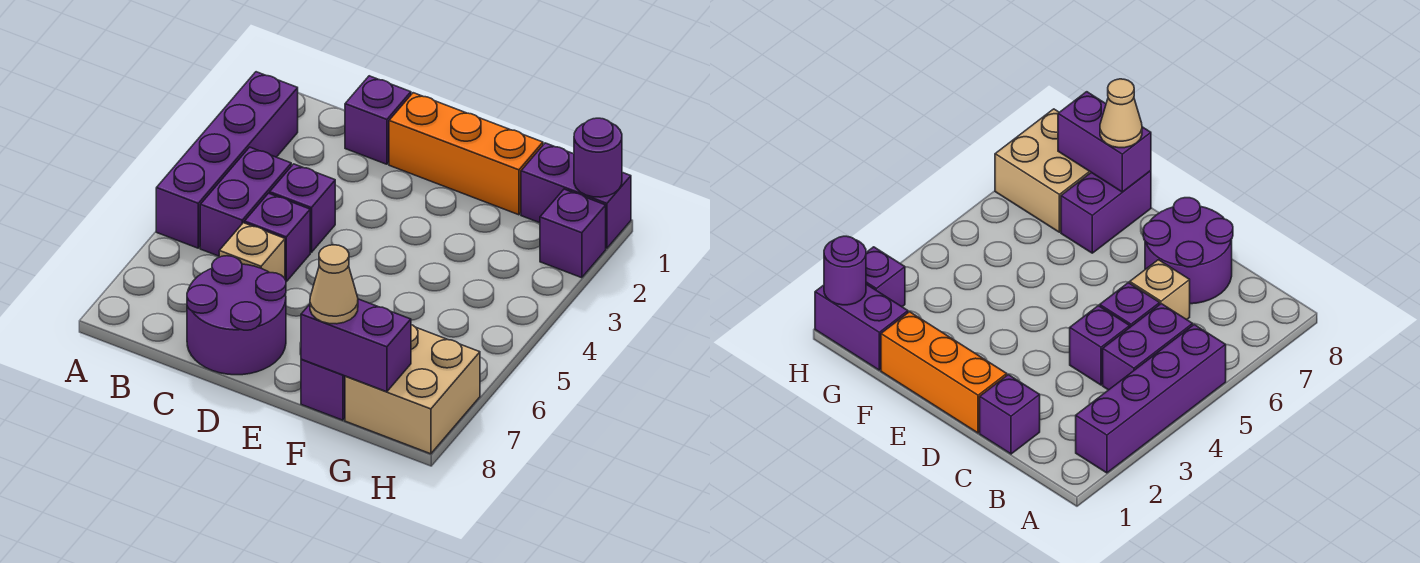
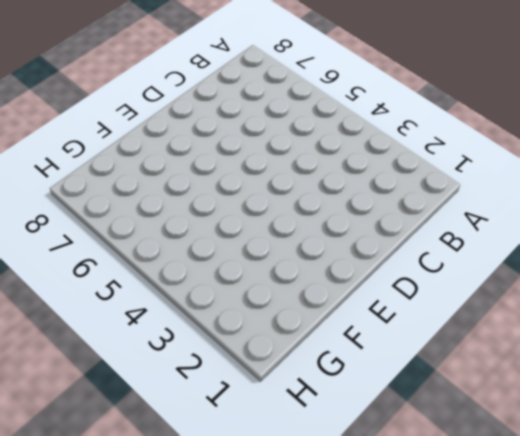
none -> purple 1x4 brick [156,72,298,248]
none -> purple 1x2 brick [200,147,291,256]
none -> purple 1x1 brick [345,76,411,164]

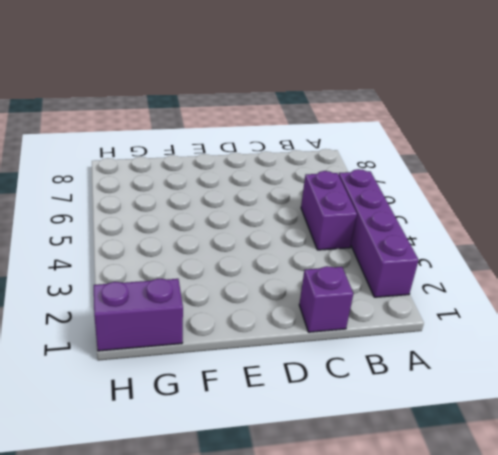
none -> purple 1x1 brick [270,164,335,252]
none -> purple 1x1 brick [244,193,310,282]
none -> tan 1x1 brick [219,223,285,278]

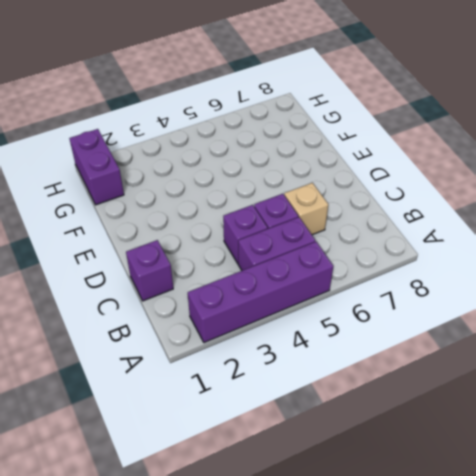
none -> purple 2x2 round brick [187,256,286,375]
none -> orange 1x3 brick [389,93,543,215]
none -> purple 1x2 brick [301,359,345,420]

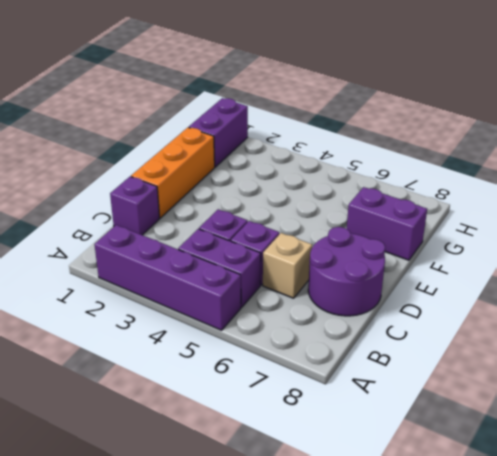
none -> tan 2x2 brick [345,325,480,454]
none -> purple 1x1 brick [540,189,606,278]
none -> purple 1x2 brick [301,299,411,392]

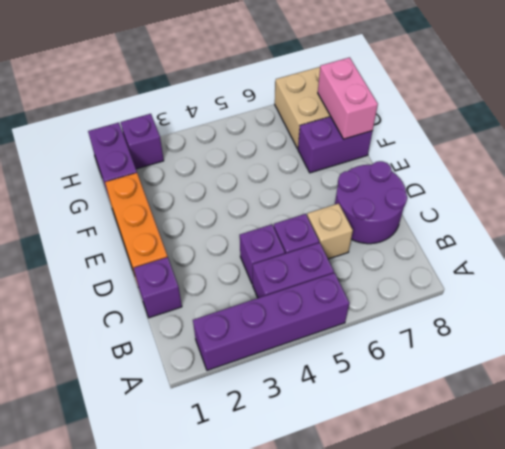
pink 1x2 brick [318,57,378,139] -> purple 1x2 brick [301,299,411,392]
none -> purple 1x1 round brick [574,118,622,197]
none -> tan 1x1 cone [310,245,358,324]

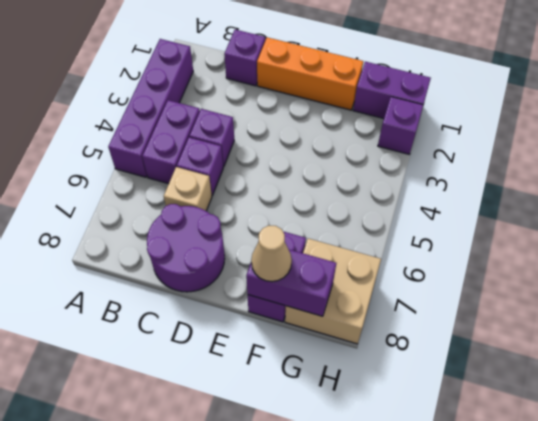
none -> purple 1x1 round brick [574,118,622,197]

